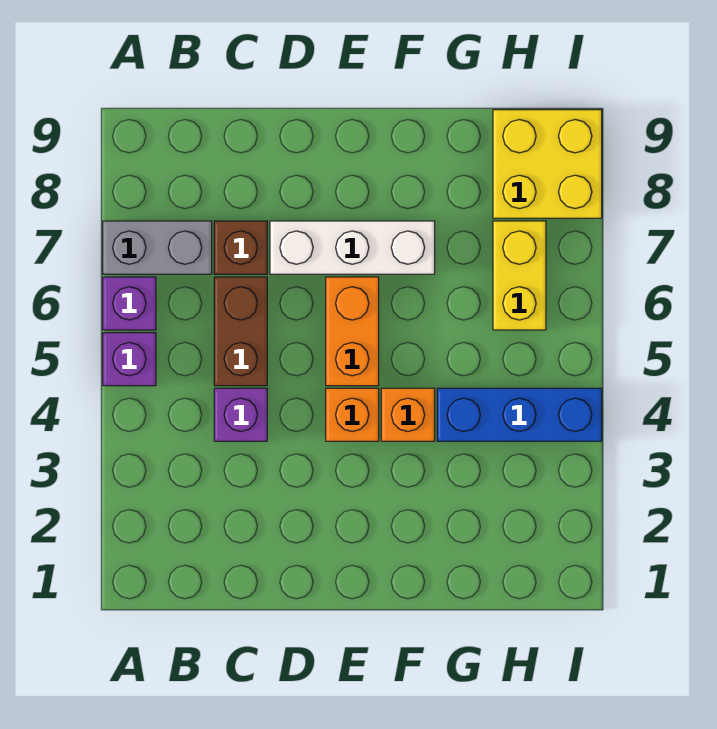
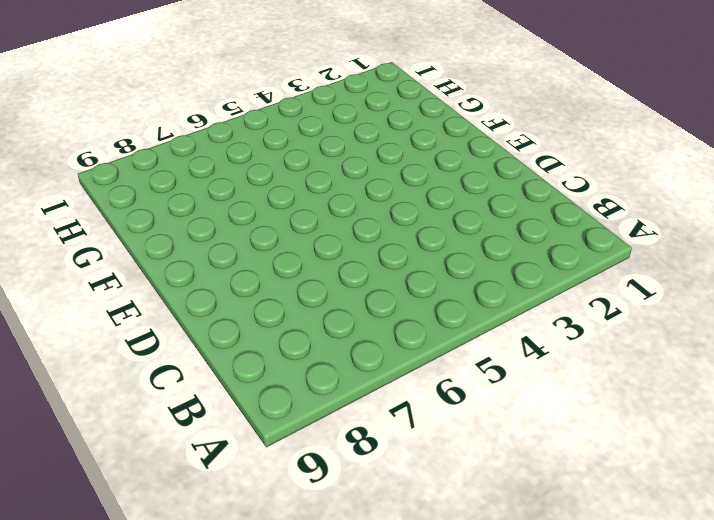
none -> purple 1x1 brick [103,333,156,386]
none -> purple 1x1 brick [103,277,156,330]
none -> grey 1x2 brick [103,221,212,274]

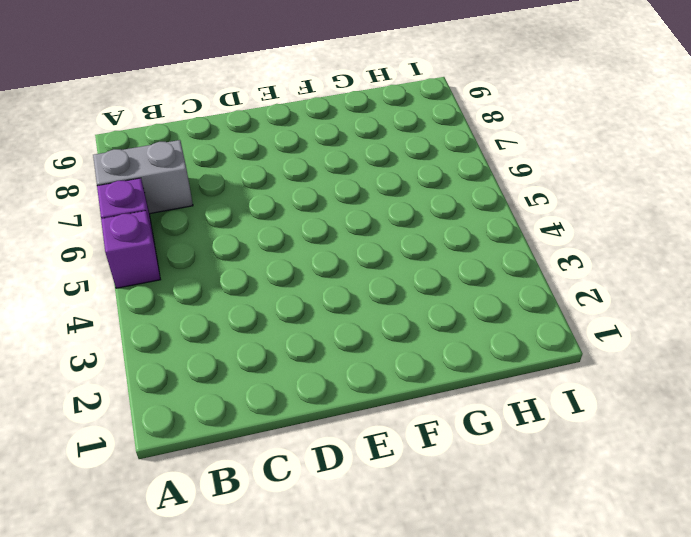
none -> purple 1x1 brick [214,388,267,441]
none -> brown 1x2 brick [214,277,267,386]
none -> brown 1x1 brick [214,221,267,274]

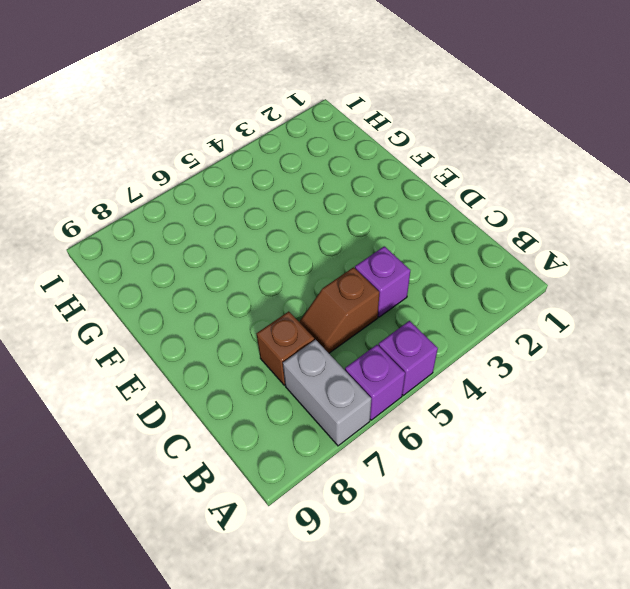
brown 1x2 slope [299,267,380,353] -> brown 1x2 brick [214,277,267,386]
none -> white 1x3 brick [270,221,435,274]
none -> orange 1x1 brick [326,388,379,441]
none -> orange 1x2 brick [326,277,379,386]

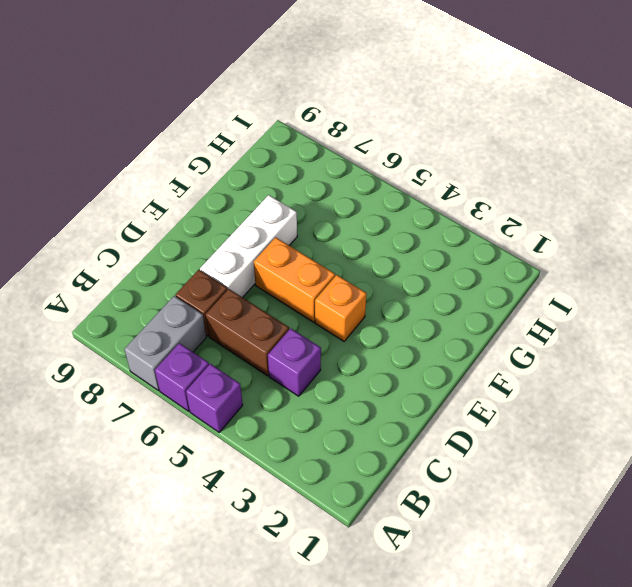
none -> orange 1x1 brick [381,388,435,441]
none -> blue 1x3 brick [437,388,602,441]
none -> yellow 1x2 brick [493,221,546,330]

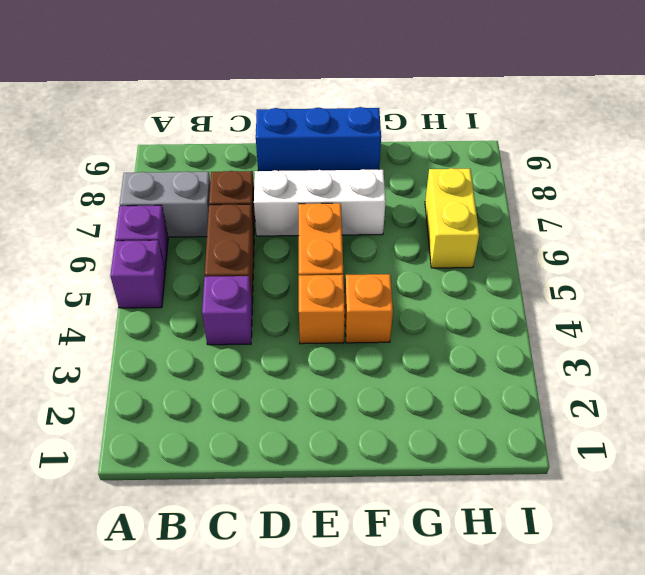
blue 1x3 brick [256,107,381,171] -> blue 1x3 brick moved to [437,388,602,441]
none -> yellow 2x2 brick [493,110,602,218]

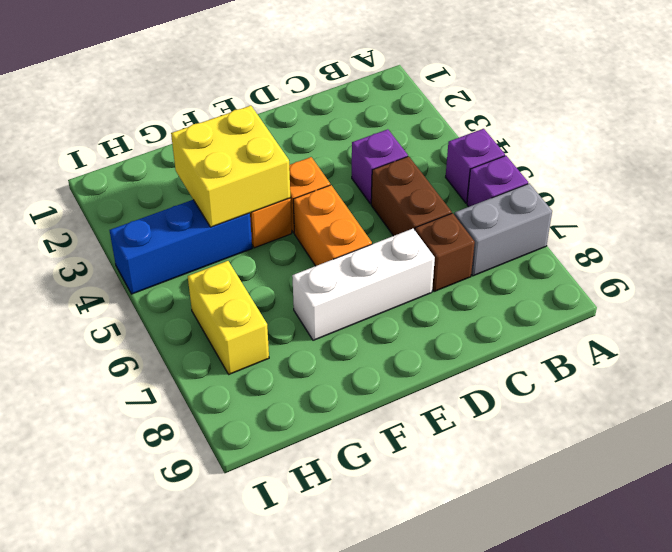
yellow 2x2 brick [171,106,290,227] -> yellow 2x2 brick moved to [493,110,602,218]

